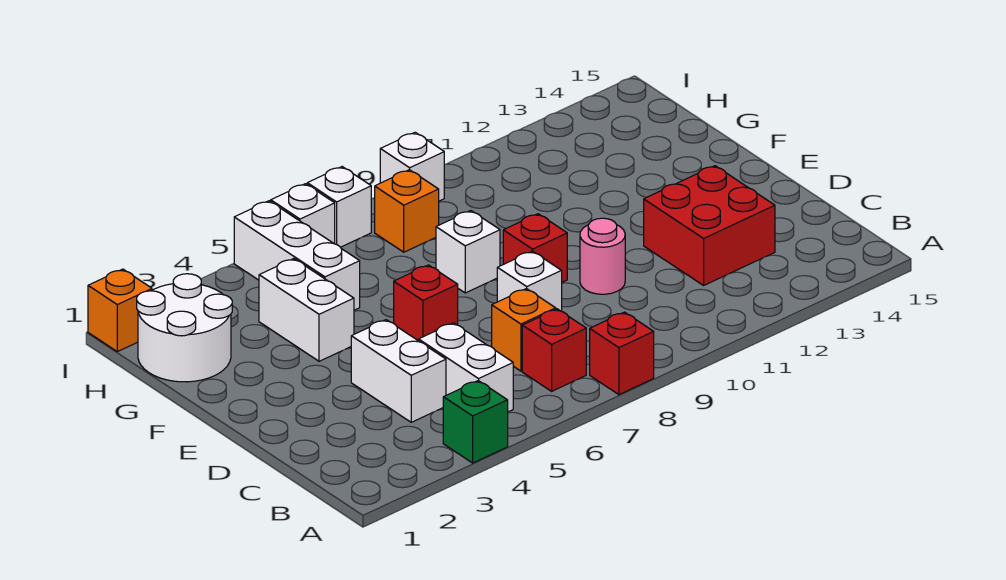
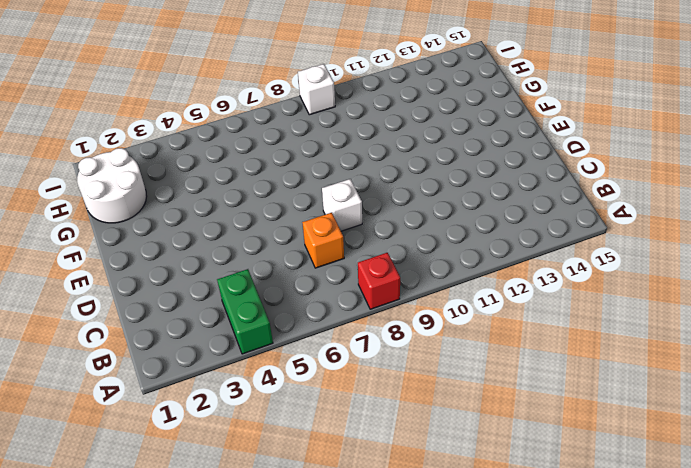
green 1x2 brick [217,269,273,354] -> green 1x1 brick [443,381,508,463]
none -> white 1x2 brick [419,323,513,412]
none -> red 1x1 brick [522,309,586,391]
none -> white 1x2 brick [351,320,446,422]

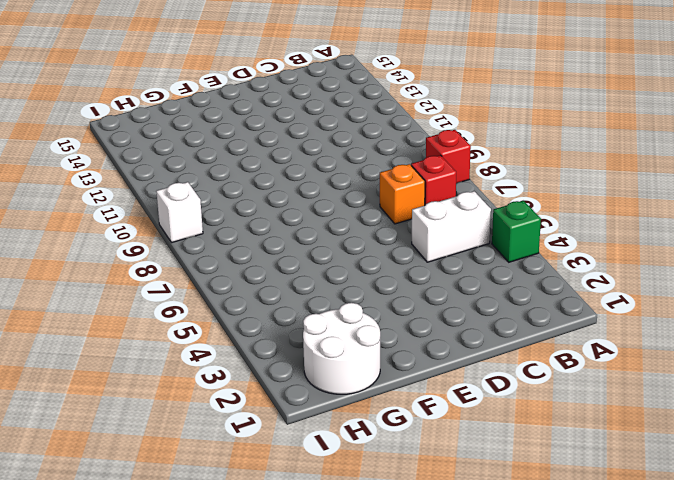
none -> white 1x2 brick [351,320,446,422]
none -> red 2x2 brick [644,166,775,285]
none -> white 1x1 brick [497,251,562,311]

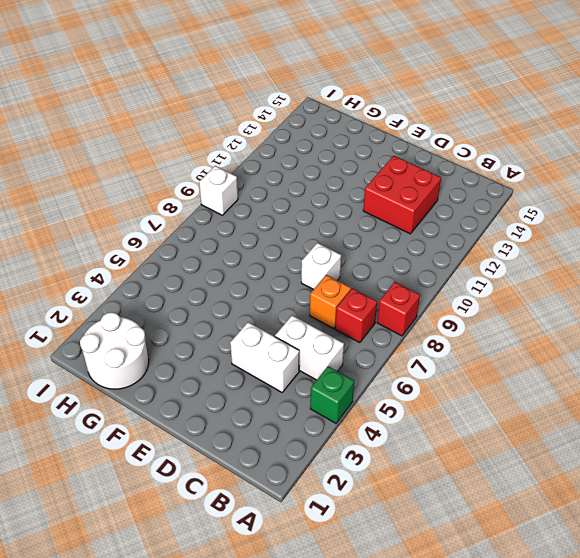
none -> pink 1x1 round brick [580,218,625,294]
none -> red 1x1 brick [394,265,458,341]
none -> red 1x1 brick [503,214,567,282]

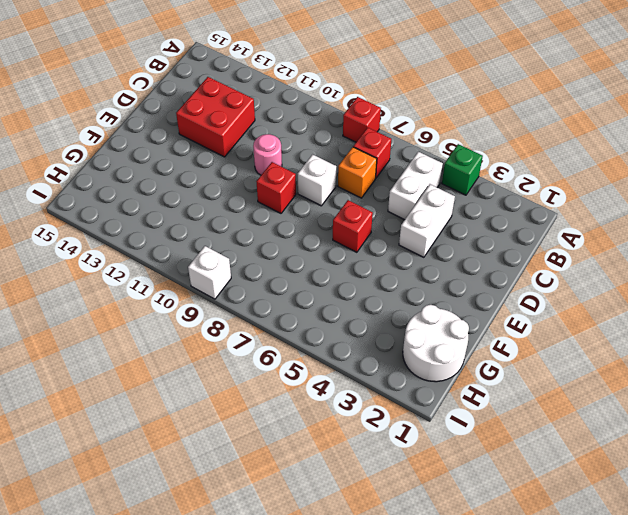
none -> white 1x2 brick [259,259,354,361]
none -> white 1x1 brick [436,211,500,293]
none -> white 1x3 brick [234,201,360,310]

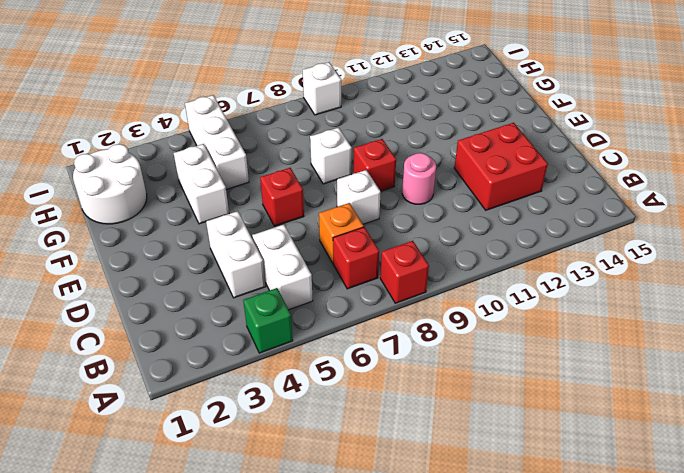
none -> orange 1x1 brick [375,170,439,252]
none -> orange 1x1 brick [88,269,152,352]
none -> white 1x1 brick [271,184,335,244]

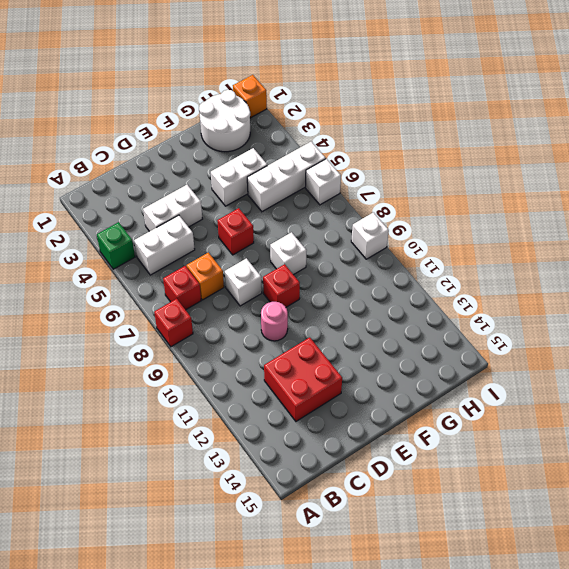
none -> orange 1x1 brick [375,170,439,252]
none -> white 1x1 brick [307,167,371,247]

